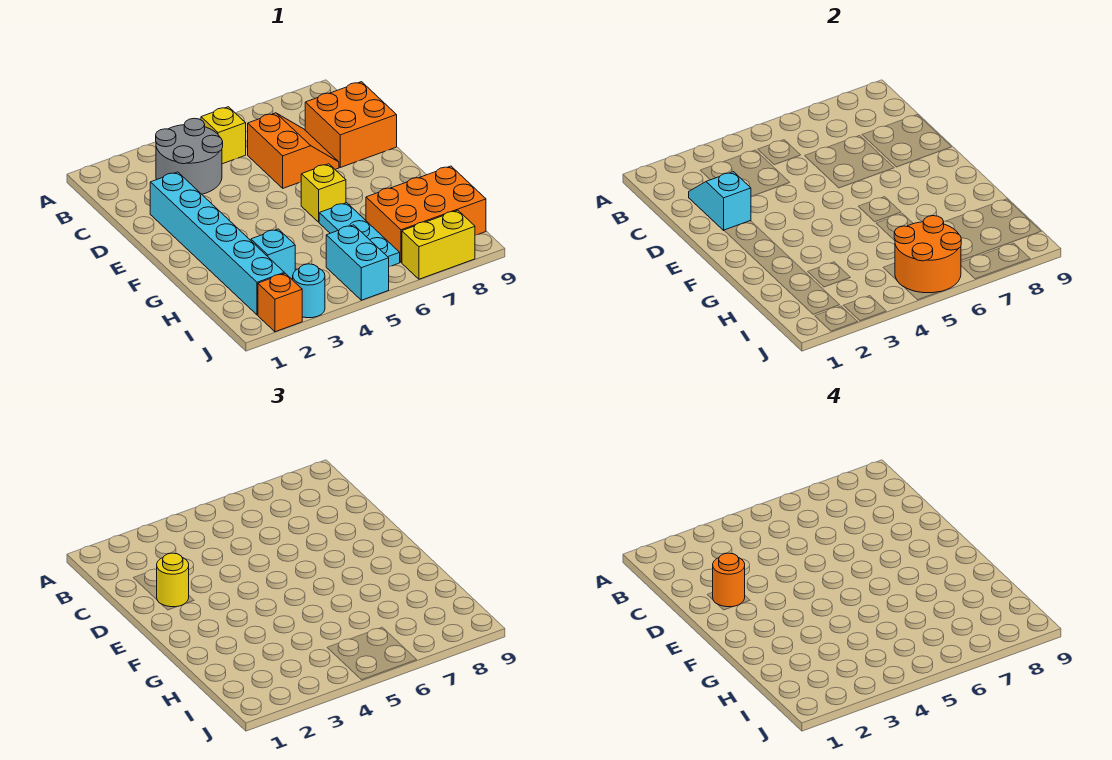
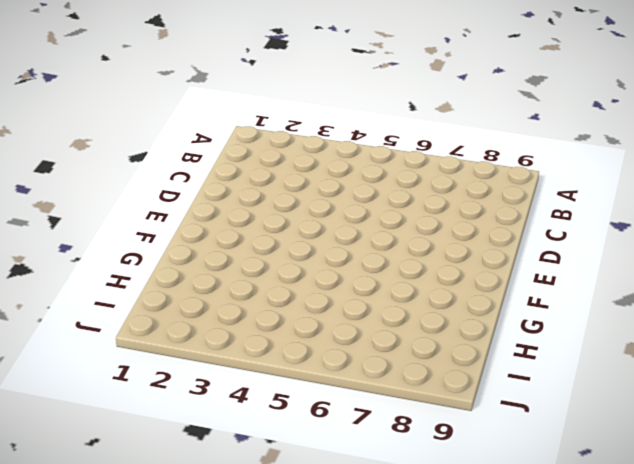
none -> grey 2x2 round brick [156,118,223,194]
none -> yellow 1x1 brick [201,107,246,164]
none -> orange 2x2 slope [248,113,339,188]

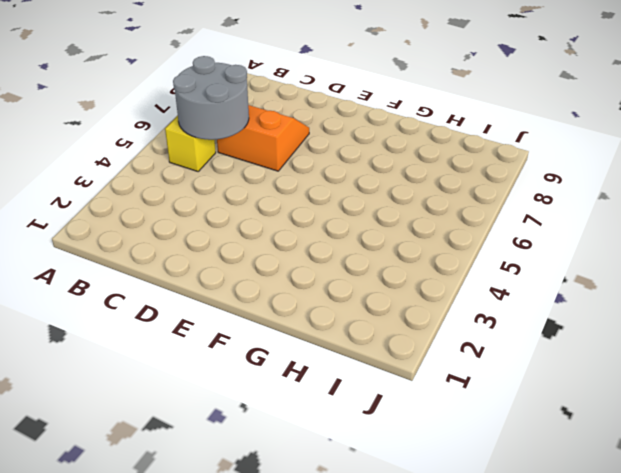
grey 2x2 round brick [173,56,249,140] -> grey 2x2 round brick moved to [156,118,223,194]
none -> orange 2x2 brick [305,82,397,167]
none -> cyan 1x6 brick [150,172,284,315]
none -> yellow 1x1 brick [301,164,346,222]

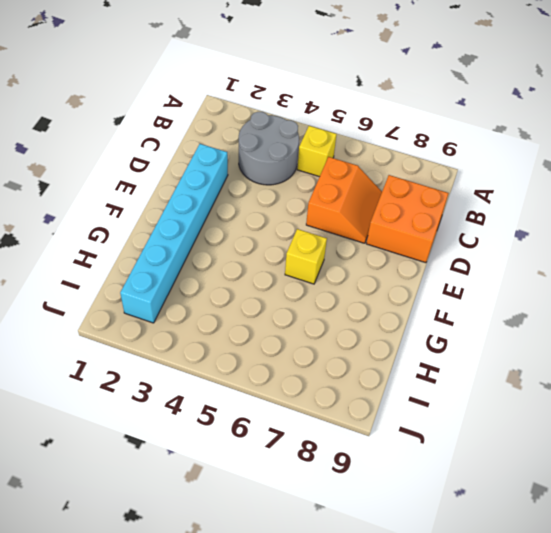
none -> cyan 1x3 plate [319,203,400,267]
none -> cyan 1x1 brick [251,229,295,279]
none -> orange 2x3 brick [366,166,486,262]

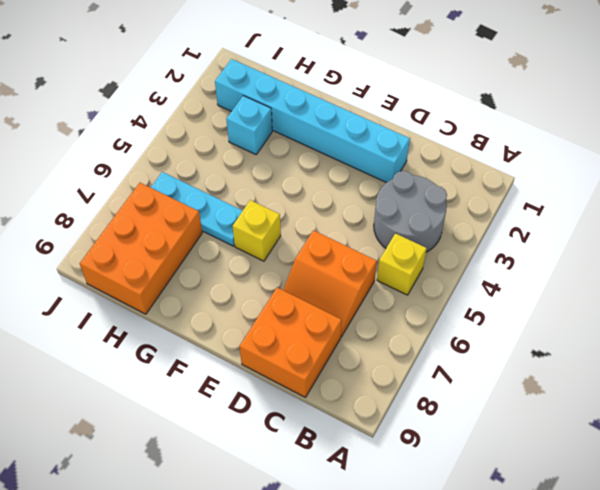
none -> cyan 1x2 brick [326,225,389,300]
none -> orange 1x1 brick [258,273,302,332]
none -> cyan 1x1 round brick [293,264,325,318]

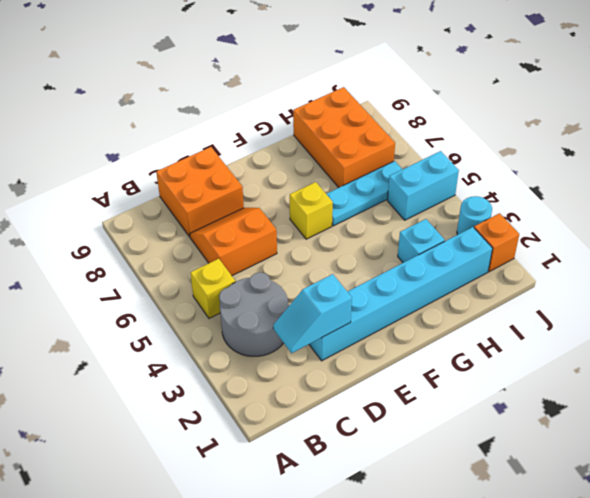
none -> yellow 1x2 brick [402,210,475,279]
none -> orange 2x2 round brick [894,216,961,293]
none -> yellow 1x1 round brick [157,553,189,607]

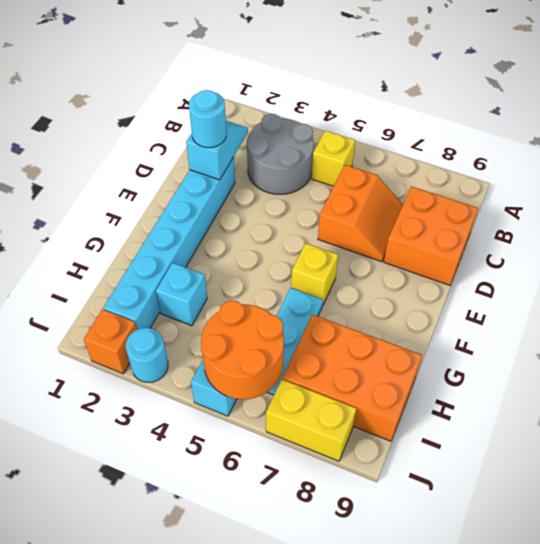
cyan 1x1 round brick [189,90,226,148] -> yellow 1x1 round brick [157,553,189,607]
none -> orange 1x1 round brick [713,553,745,607]

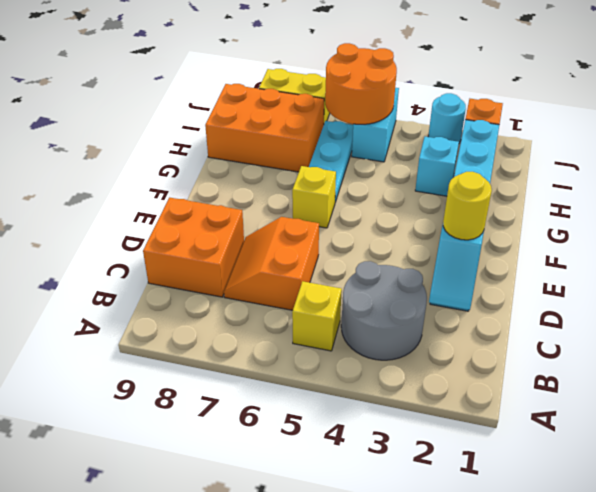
none -> orange 1x1 round brick [713,553,745,607]

